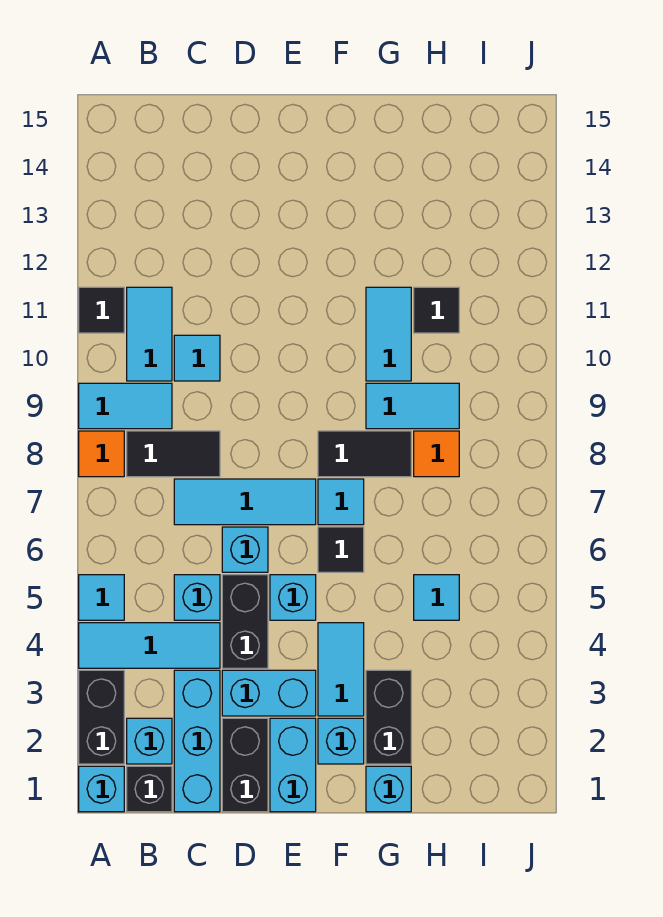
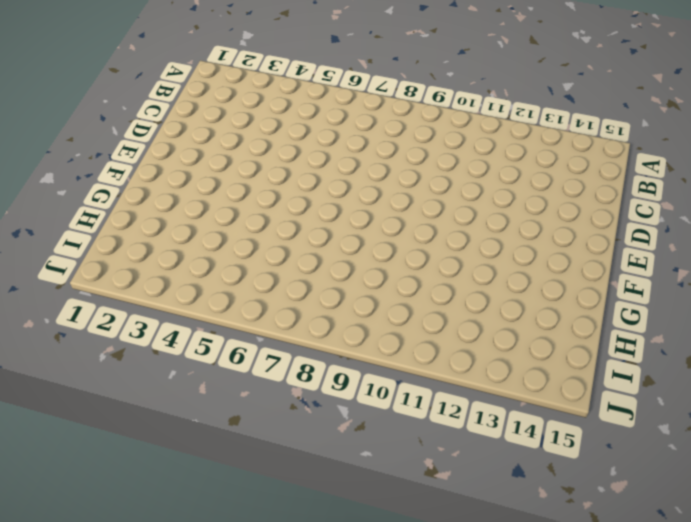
none -> cyan 1x1 brick [79,766,124,812]
none -> black 1x2 brick [79,670,124,764]
none -> cyan 1x3 tile [79,623,220,668]
none -> cyan 1x1 tile [79,575,124,620]

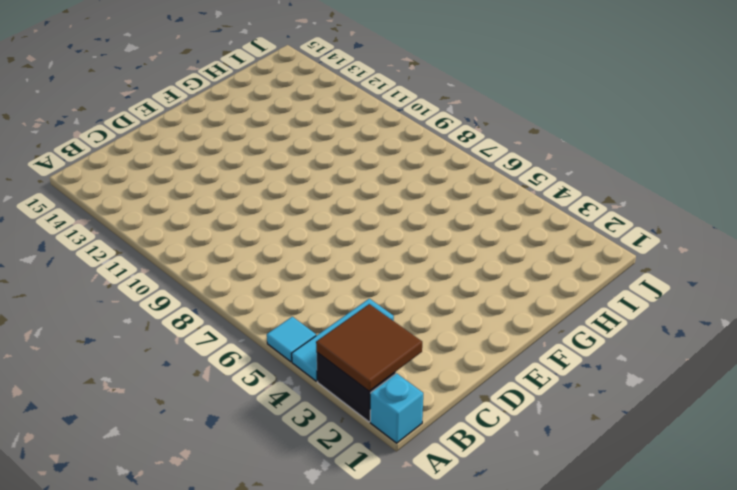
brown 2x2 tile [316,304,422,391] -> none
none -> orange 1x1 tile [79,431,124,477]
none -> cyan 1x2 tile [79,383,172,429]
none -> black 1x1 tile [79,287,124,333]
none -> black 1x1 brick [127,766,172,812]

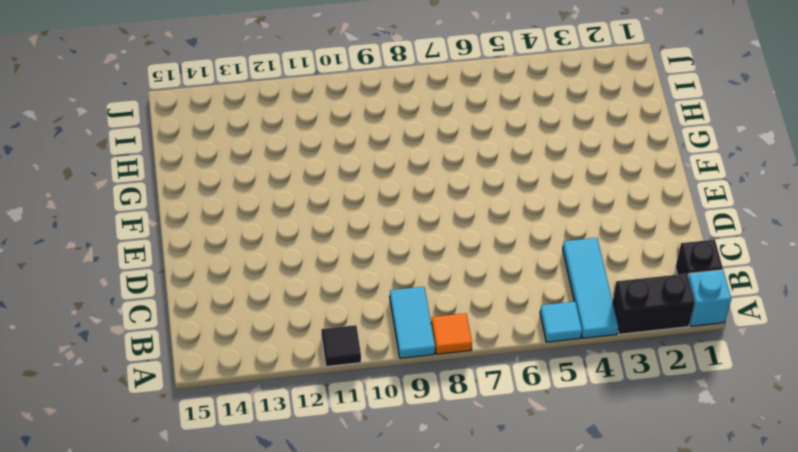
none -> cyan 1x1 brick [127,718,172,764]
none -> black 1x2 tile [127,431,220,477]
none -> cyan 1x2 tile [127,287,172,381]
none -> cyan 1x3 brick [174,670,220,812]

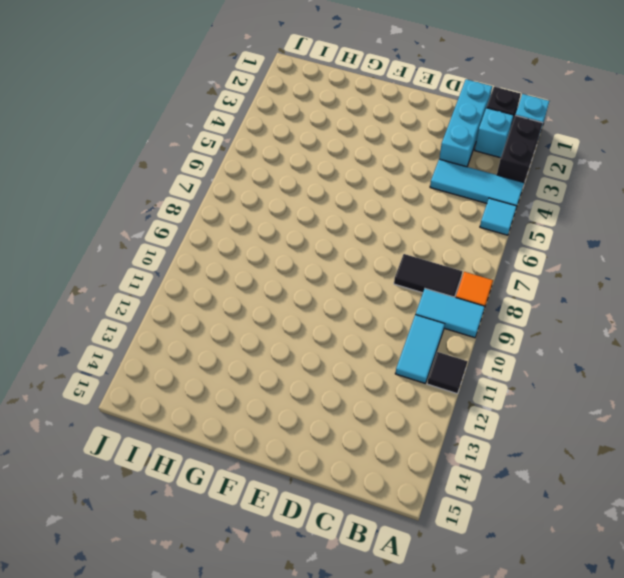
none -> cyan 1x1 brick [174,575,220,620]
none -> cyan 1x3 tile [174,479,316,525]
none -> cyan 1x1 tile [174,335,220,381]
none -> black 1x2 brick [222,718,268,812]

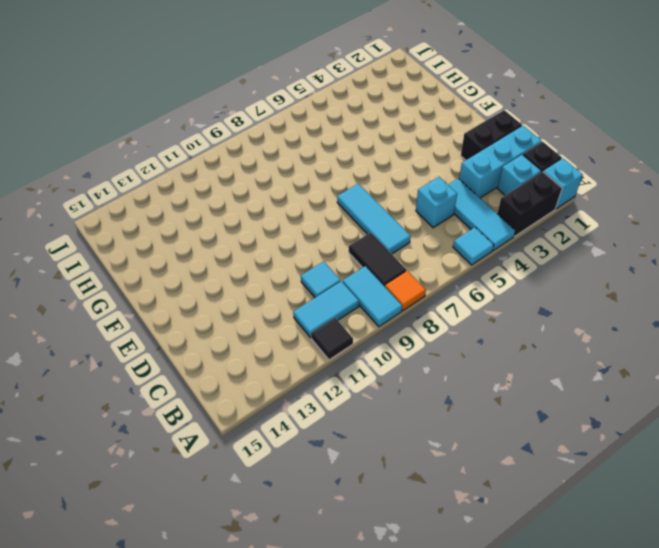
none -> cyan 1x2 brick [222,670,316,716]
none -> black 1x2 brick [222,575,268,668]
none -> cyan 1x1 brick [222,527,268,572]
none -> cyan 1x2 brick [270,718,316,812]

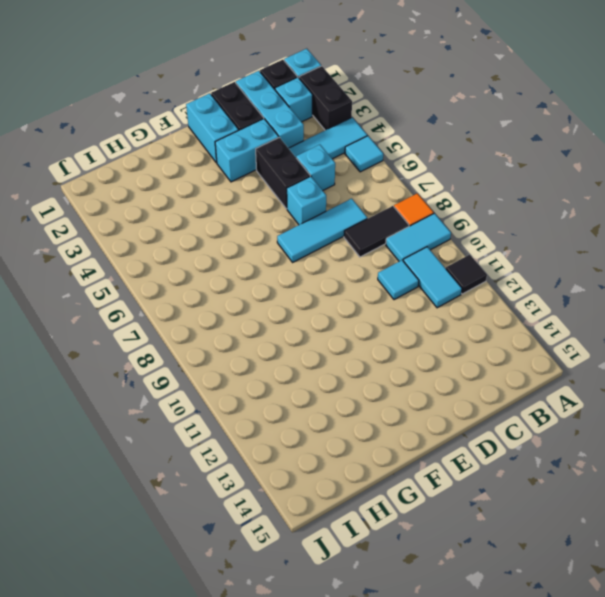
none -> cyan 1x1 brick [270,575,316,620]
none -> cyan 1x1 brick [318,718,364,764]
none -> cyan 1x2 tile [318,623,364,716]
none -> black 1x1 tile [318,527,364,572]

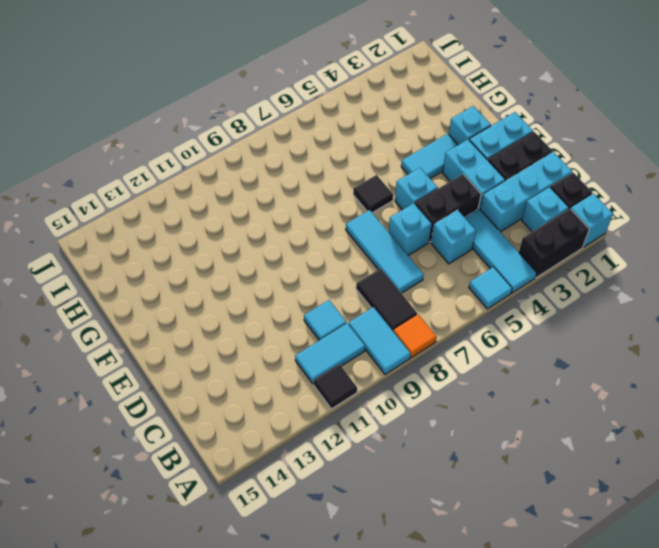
none -> cyan 1x1 tile [318,479,364,525]
none -> black 1x2 tile [318,431,411,477]
none -> cyan 1x1 brick [366,766,411,812]
none -> black 1x2 brick [366,670,411,764]

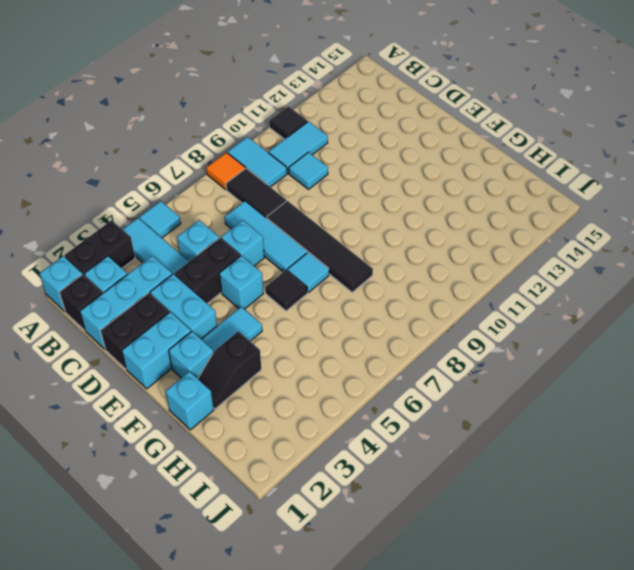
black 1x4 tile [267,201,373,292] -> black 1x2 tile [318,431,411,477]
black 1x2 slope [198,331,261,409] -> black 1x2 brick [366,670,411,764]
none -> cyan 1x2 tile [366,383,459,429]
none -> cyan 1x2 tile [366,287,411,381]
none -> cyan 1x1 tile [414,575,459,620]
none -> orange 1x1 tile [414,431,459,477]

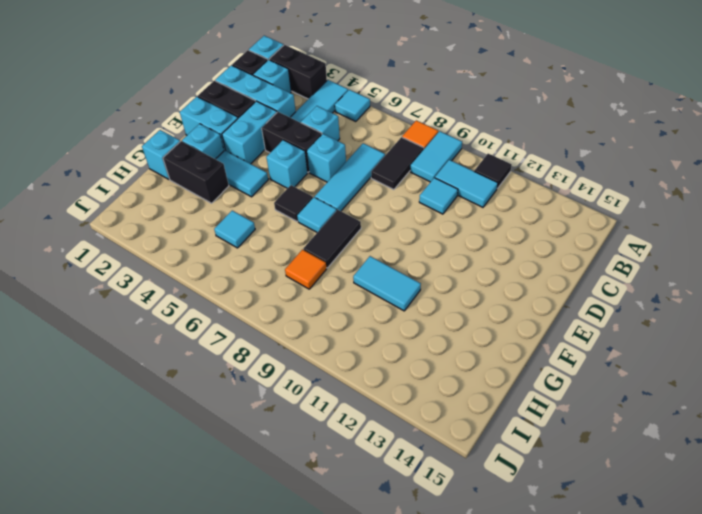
none -> cyan 1x2 tile [366,383,459,429]
none -> black 1x1 tile [414,287,459,333]

